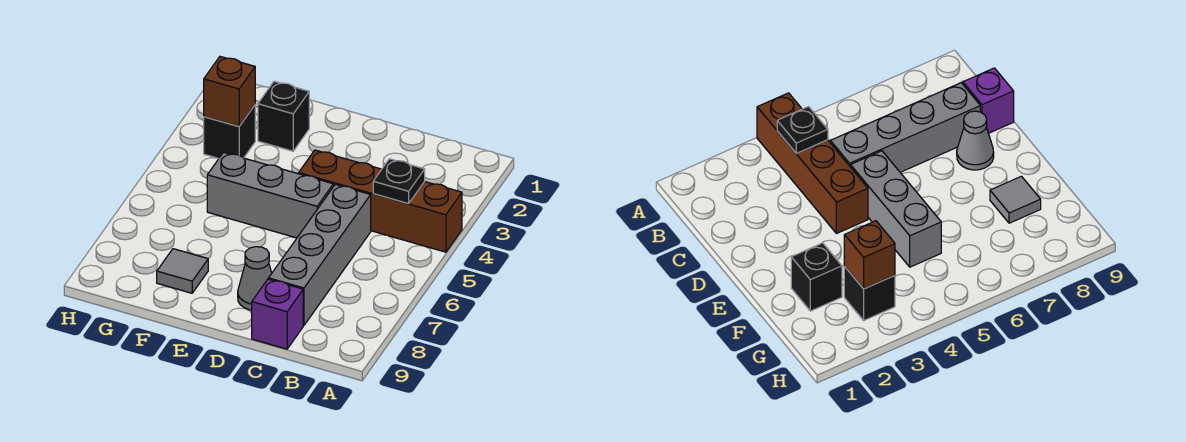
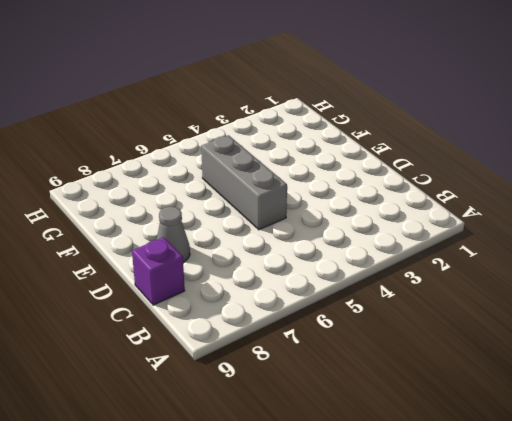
none -> brown 1x4 brick [299,150,462,252]
none -> grey 1x4 brick [269,184,371,325]

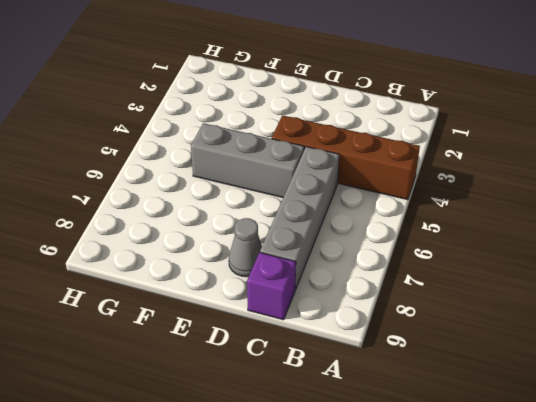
none -> black 1x1 brick [258,81,309,151]
none -> grey 1x1 tile [157,249,208,293]

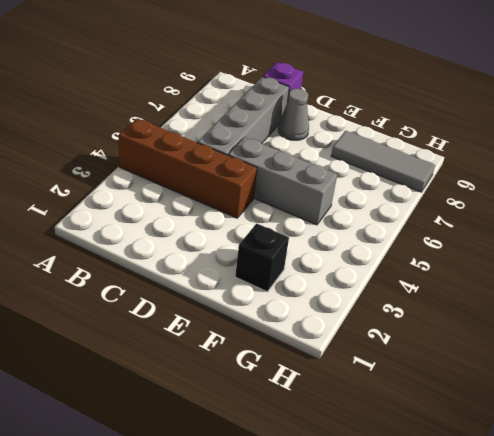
grey 1x3 tile [331,131,435,192] -> grey 1x1 tile [157,249,208,293]
none -> black 1x1 brick [204,105,255,159]
none -> black 1x1 plate [373,159,425,204]

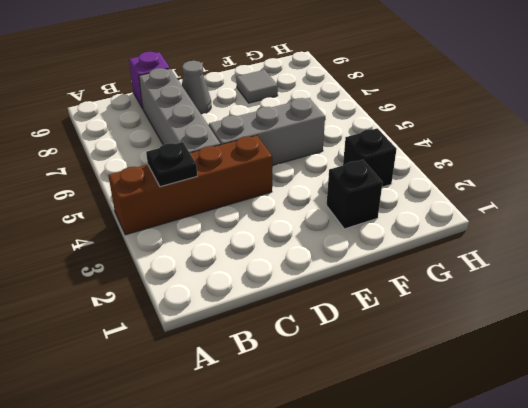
none -> brown 1x1 brick [204,57,255,126]

